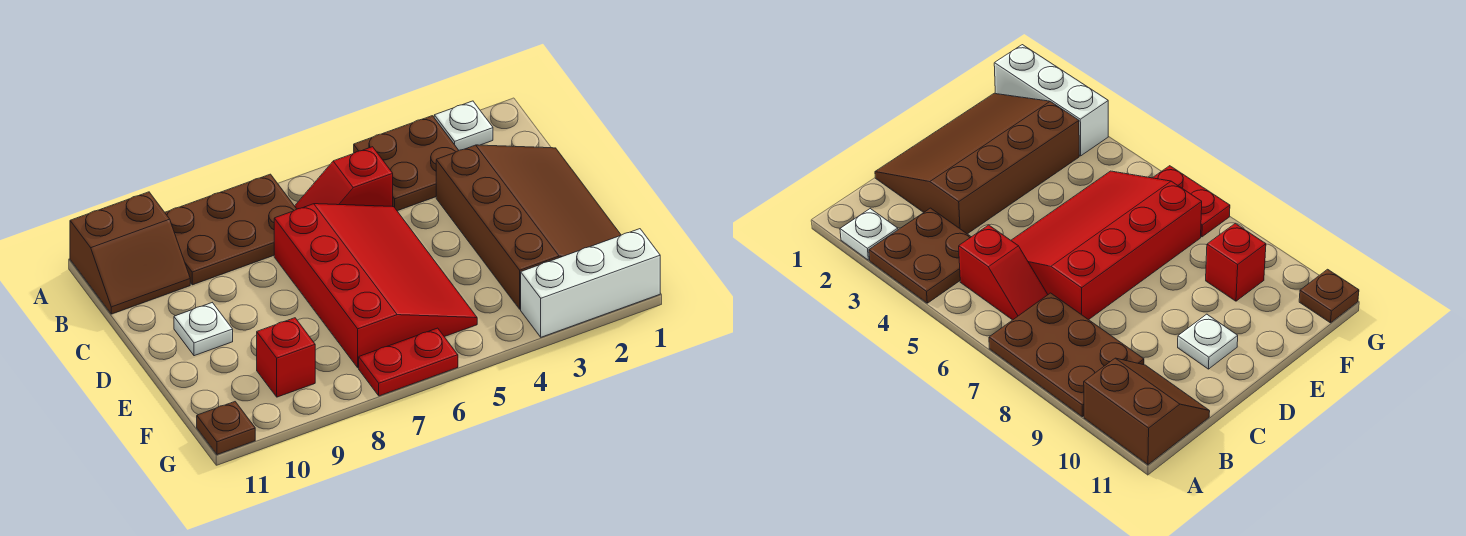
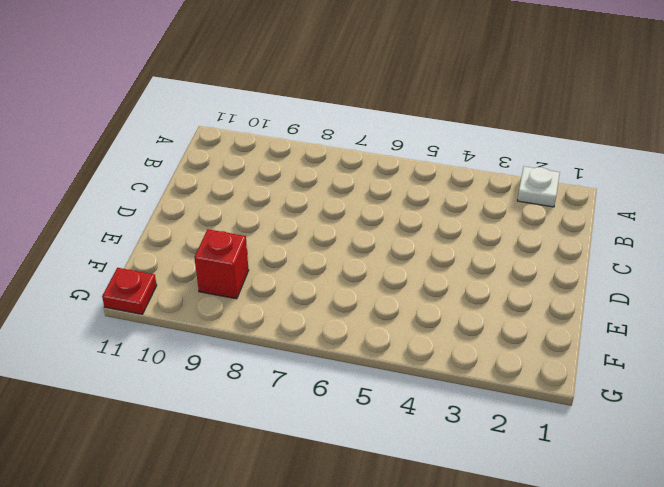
red 1x1 plate [102,268,157,314] -> brown 1x1 plate [197,402,255,455]
none -> brown 2x2 plate [354,116,459,211]
none -> brown 2x3 plate [165,174,296,285]
none -> brown 2x2 slope [70,192,190,314]

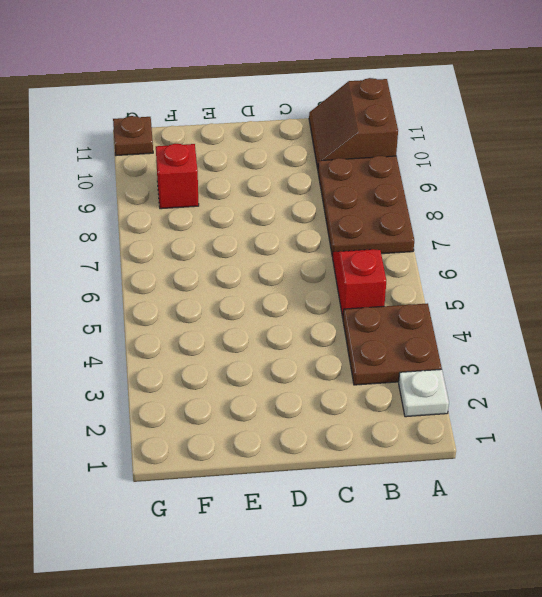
none -> brown 3x4 slope [436,145,621,309]
none -> red 3x4 slope [274,204,477,368]
none -> white 1x1 plate [174,303,233,356]

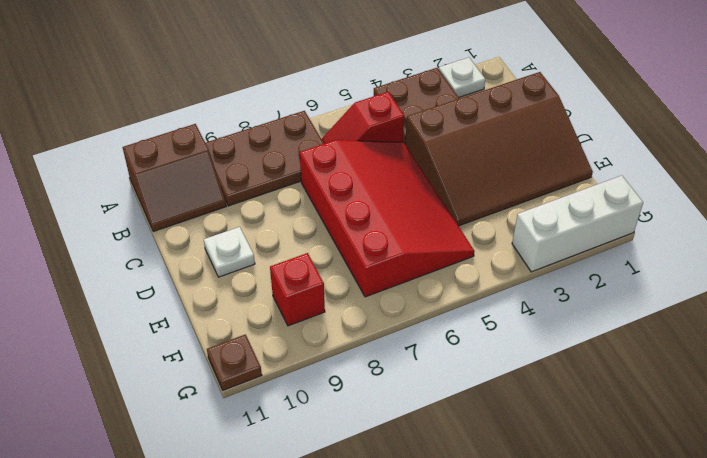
brown 3x4 slope [405,72,593,226] -> brown 3x4 slope turned to [436,145,621,309]
none -> red 1x2 plate [359,328,458,396]

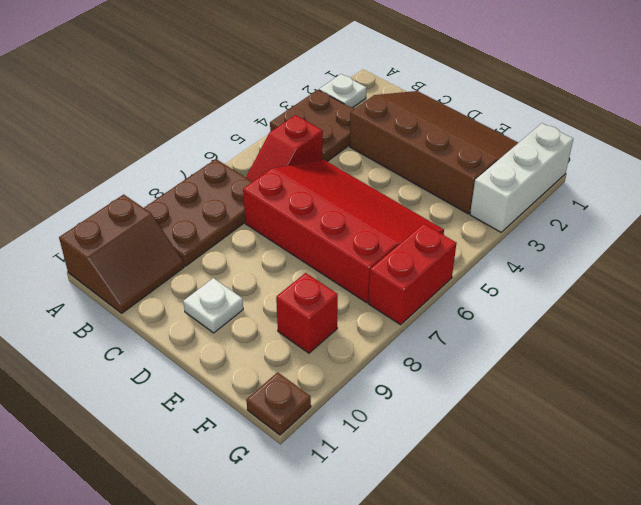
red 1x2 brick [368,224,457,325] -> red 1x2 plate [359,328,458,396]

